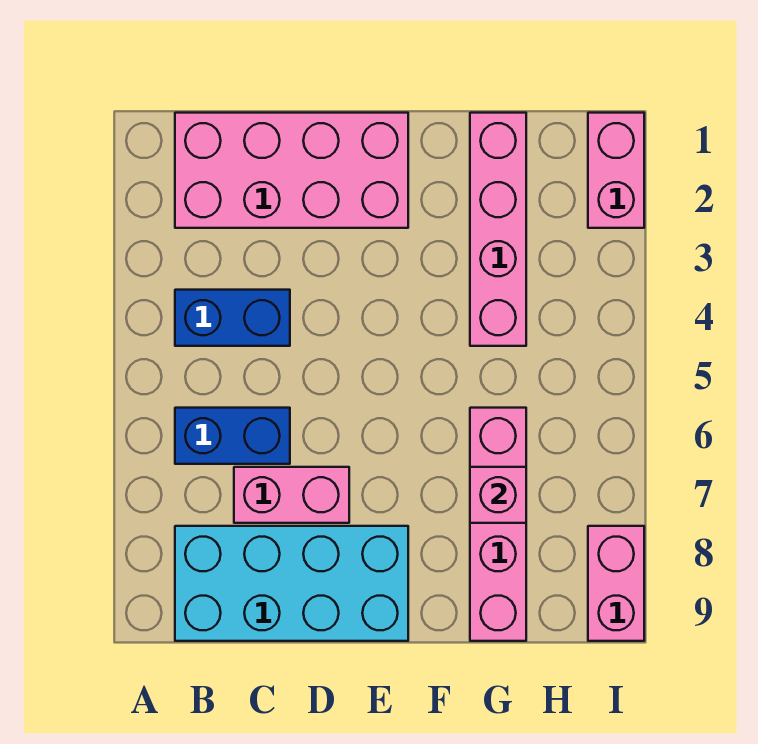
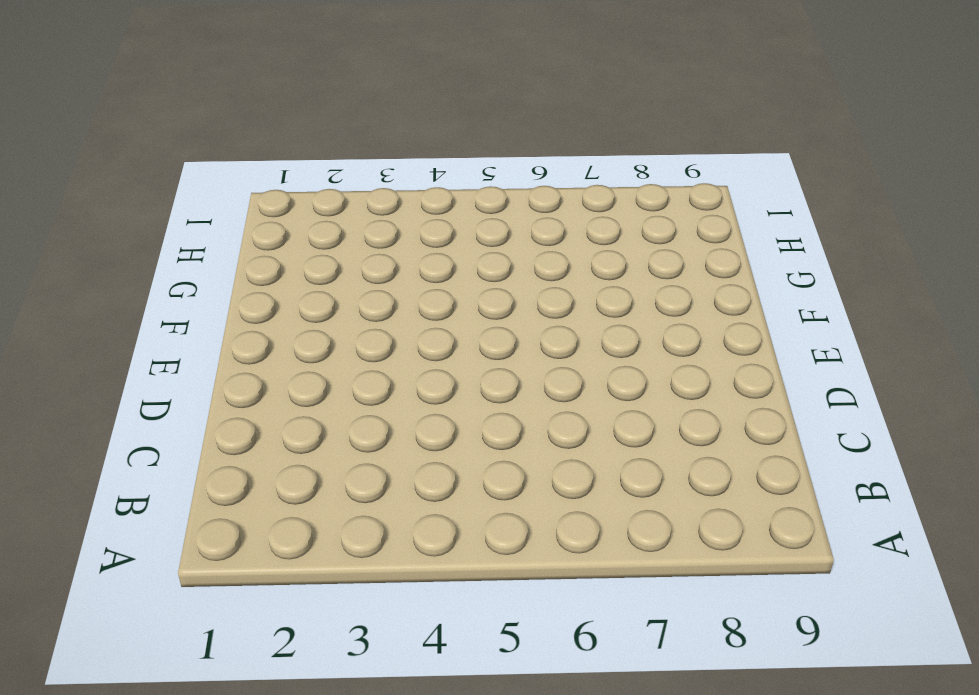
none -> pink 2x4 brick [175,113,408,228]
none -> blue 1x2 brick [175,290,290,346]

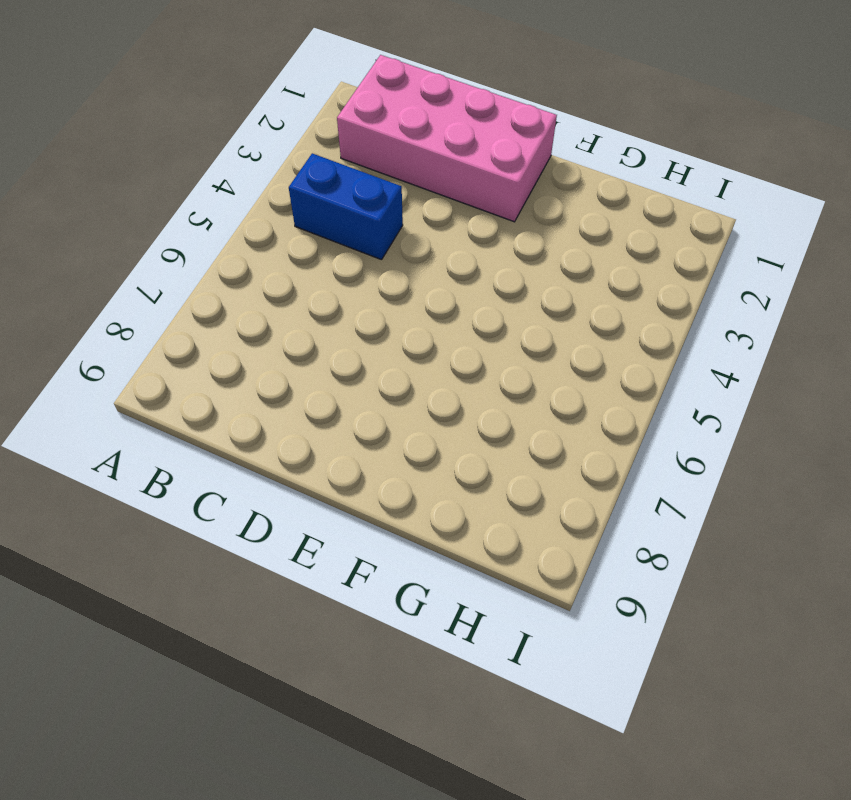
none -> blue 1x2 brick [175,408,290,464]
none -> cyan 2x4 brick [175,526,408,641]

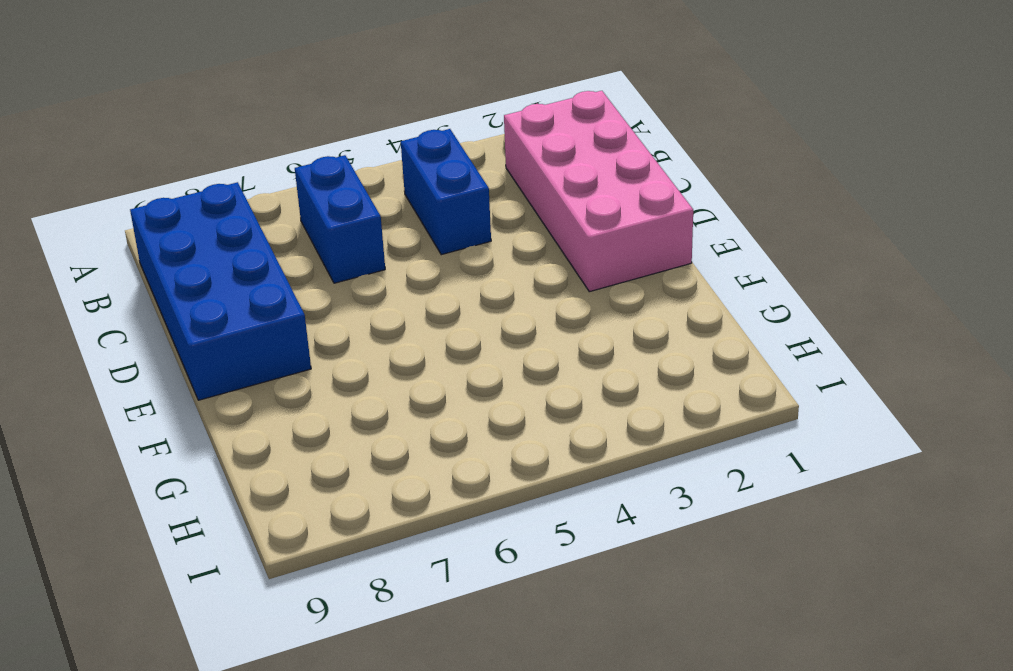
blue 2x4 brick [130,182,311,400] -> cyan 2x4 brick [175,526,408,641]
none -> pink 1x2 brick [234,467,349,523]
none -> pink 1x4 brick [470,113,526,346]

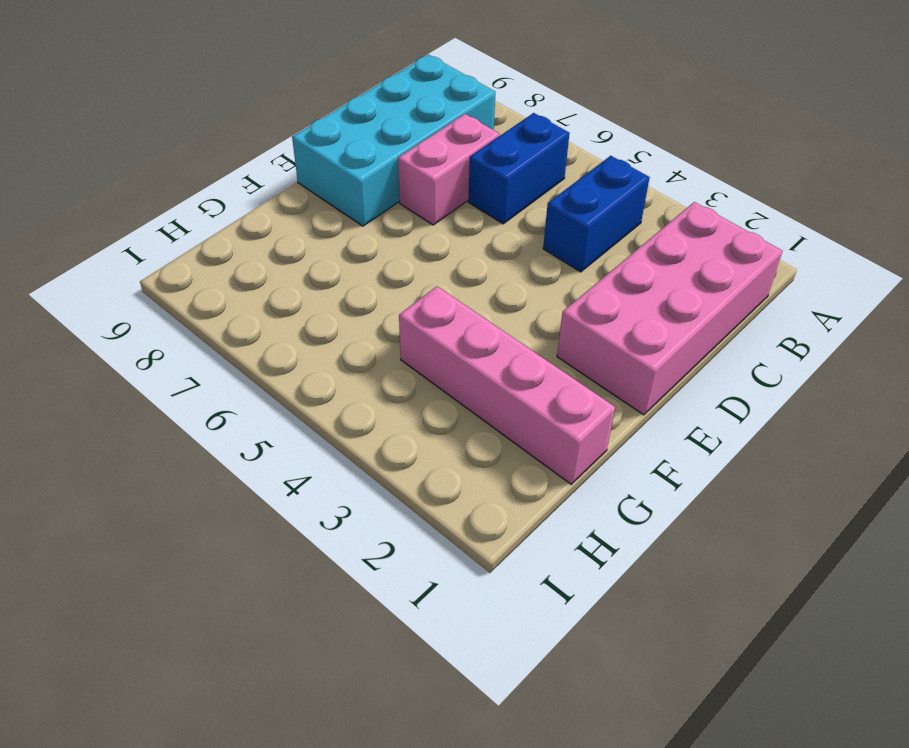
none -> pink 1x4 brick [470,408,526,641]
none -> pink 1x2 brick [588,113,644,228]

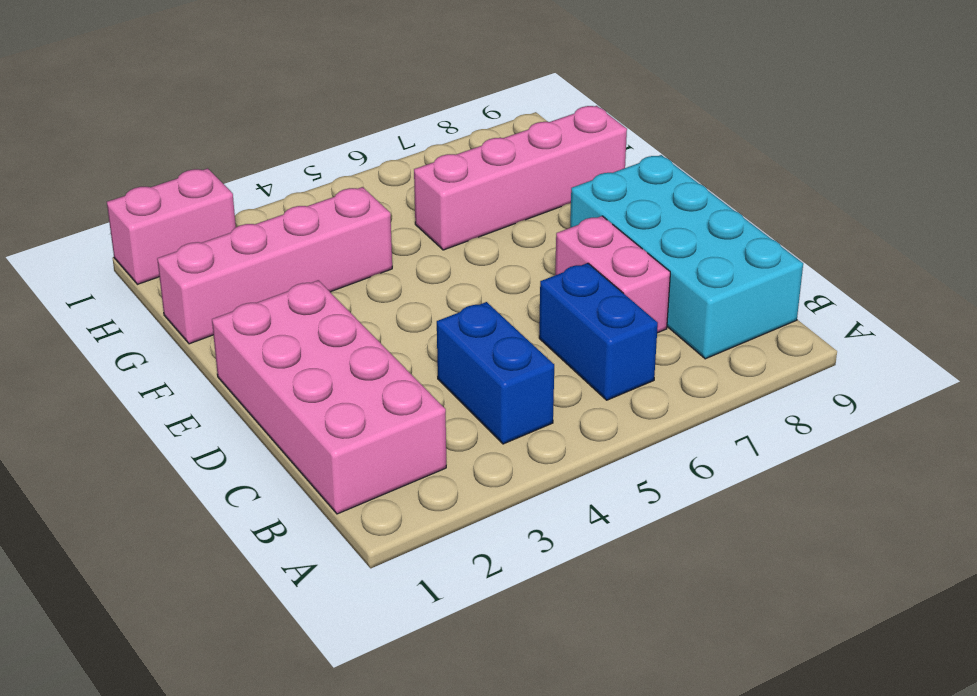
none -> pink 1x2 brick [588,526,644,641]
none -> pink 1x1 brick [470,467,526,523]

